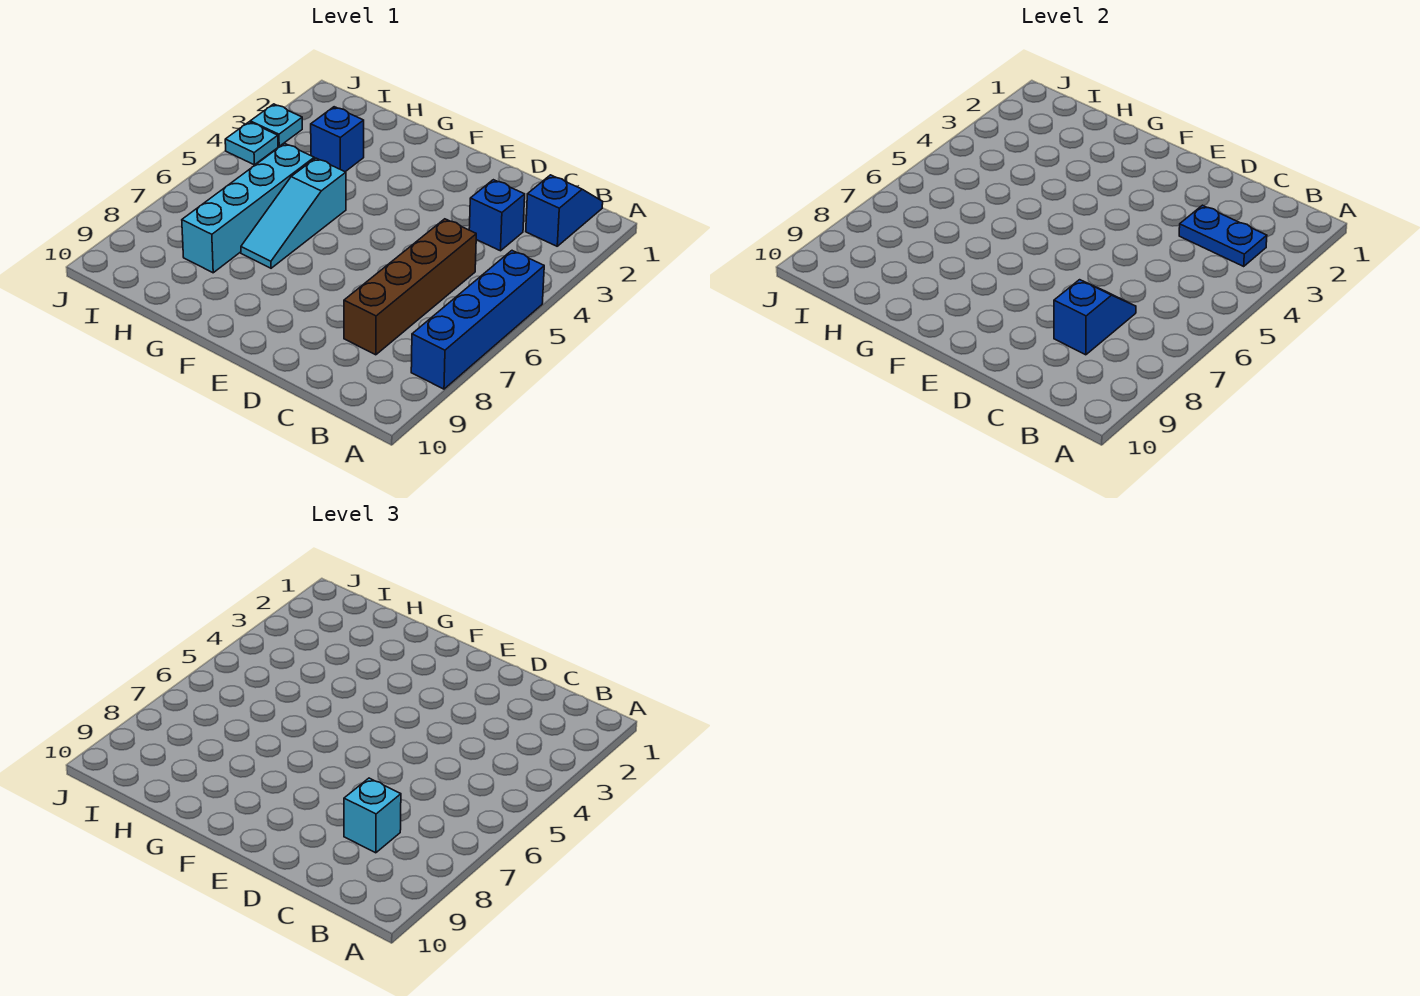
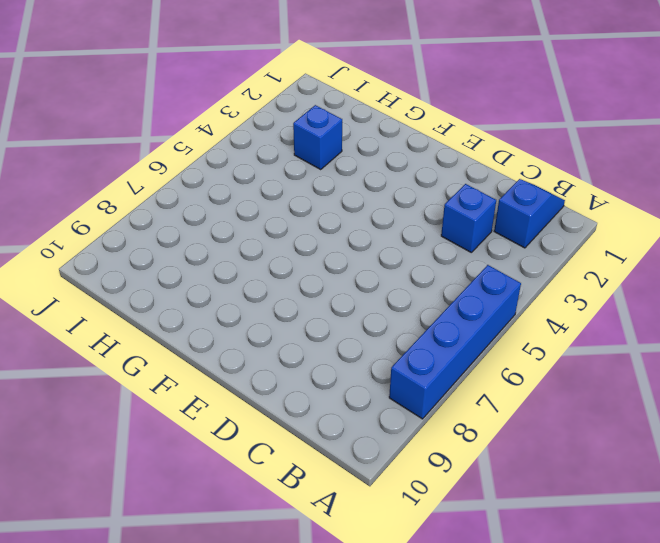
none -> brown 1x4 brick [344,219,476,355]
none -> cyan 1x3 slope [241,158,346,268]
none -> cyan 1x4 brick [182,143,314,273]

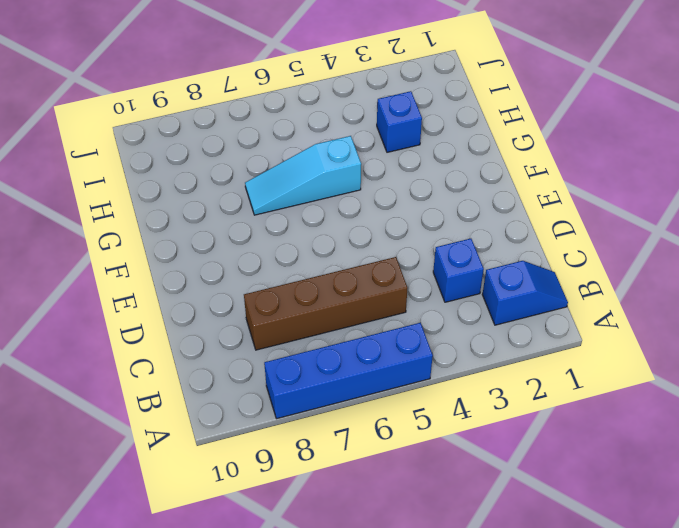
none -> cyan 1x4 brick [182,143,314,273]
none -> cyan 1x1 plate [250,104,302,146]
none -> cyan 1x1 plate [225,122,278,165]

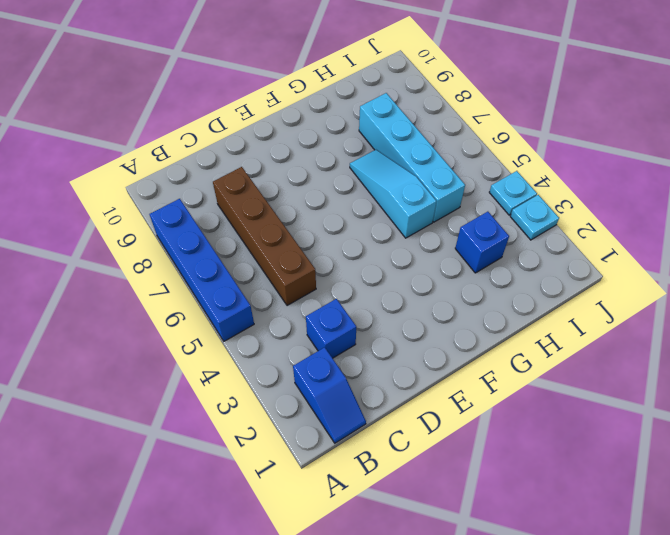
none -> blue 1x2 plate [1179,205,1267,266]
none -> blue 1x2 slope [1054,280,1136,355]
none -> cyan 1x1 brick [344,778,401,853]

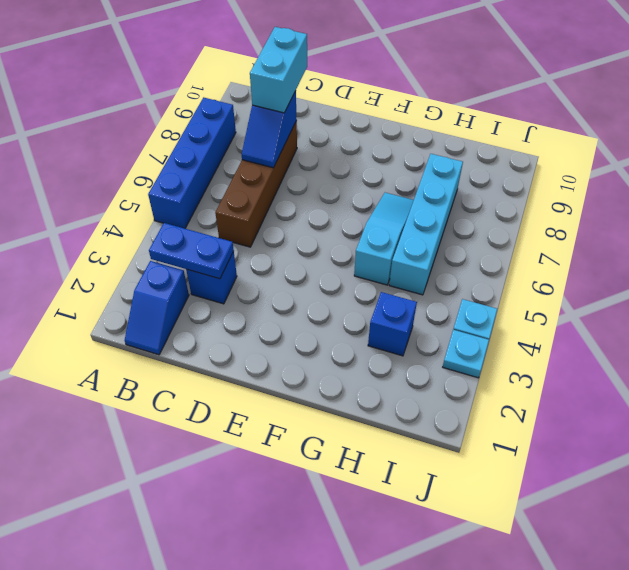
cyan 1x2 brick [250,27,307,113] -> cyan 1x1 brick [344,778,401,853]

